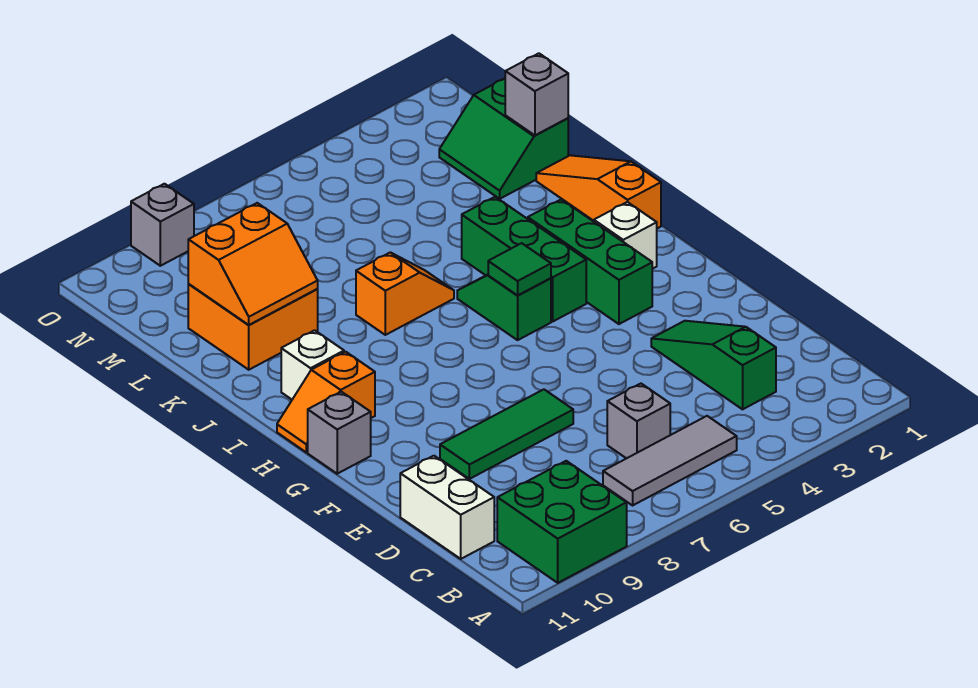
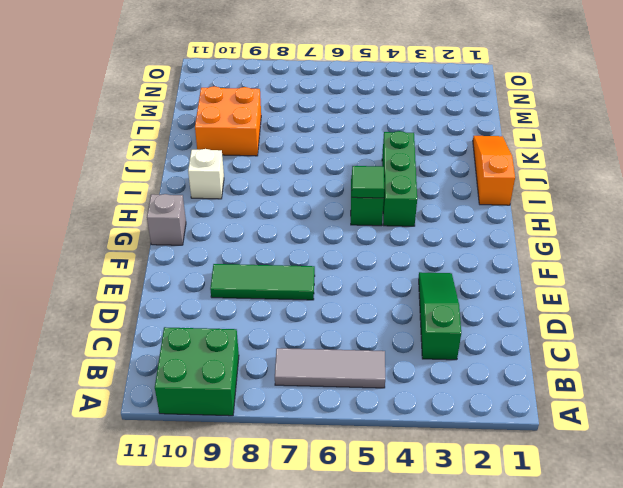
none -> grey 1x1 brick [607,384,670,459]
none -> white 1x2 brick [400,456,494,559]
none -> green 1x3 brick [528,199,652,324]

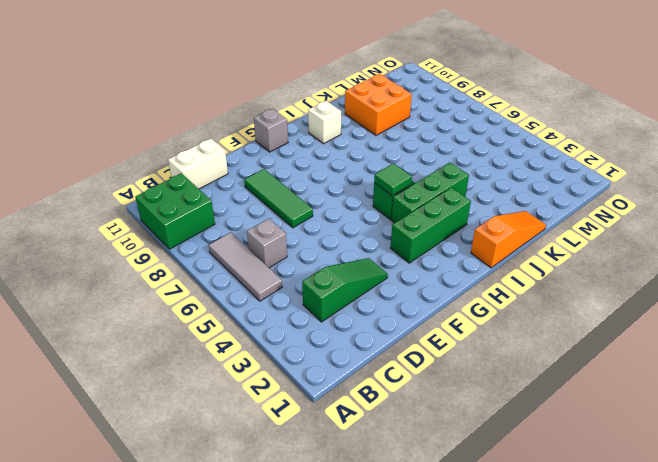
none -> white 1x1 brick [594,202,657,269]
none -> orange 1x2 slope [277,352,375,452]
none -> orange 1x2 slope [356,252,454,335]

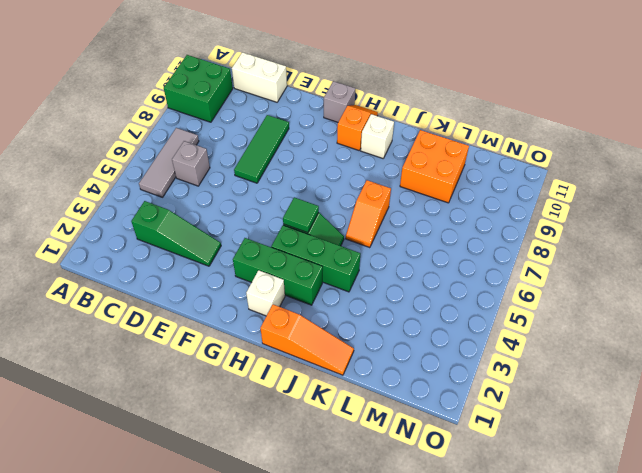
none -> green 2x2 slope [439,79,568,199]
none -> grey 1x1 brick [131,184,194,266]
none -> orange 2x2 slope [188,203,318,325]

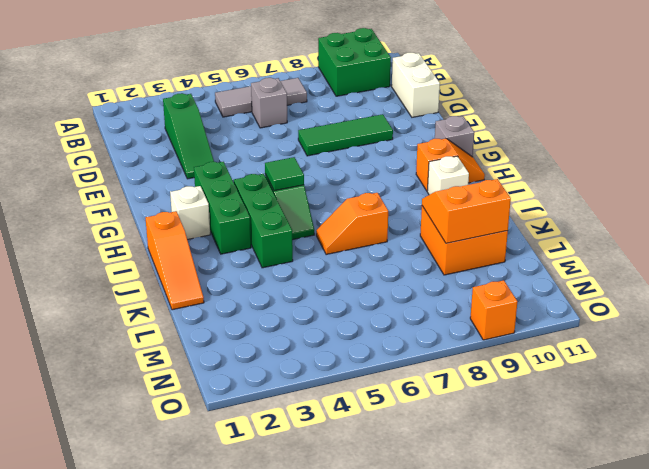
orange 1x1 brick [470,280,517,340] -> grey 1x1 brick [131,184,194,266]
none -> green 2x2 slope [439,79,568,199]
none -> grey 1x1 brick [505,53,568,135]

